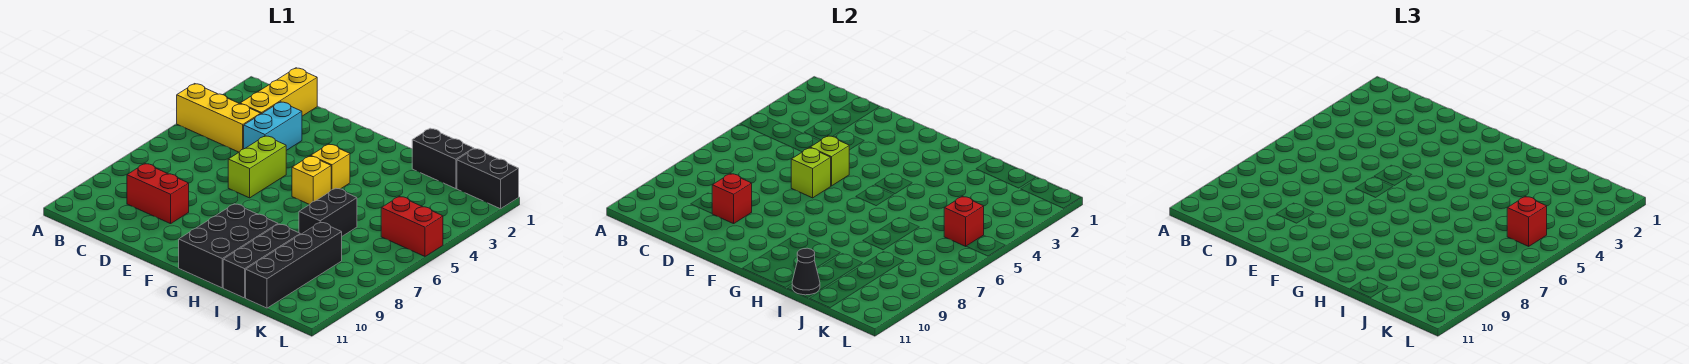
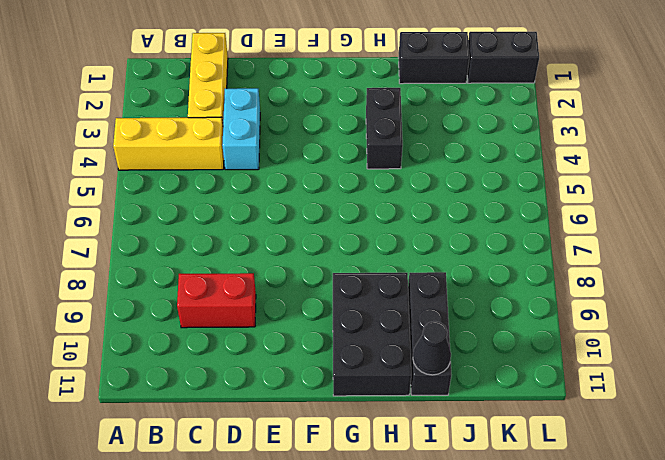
black 1x2 brick [366,88,403,169] -> black 1x2 brick moved to [299,188,357,236]
none -> lime 1x2 brick [228,136,286,198]
none -> yellow 1x1 brick [311,144,350,190]
none -> yellow 1x1 brick [292,156,331,205]

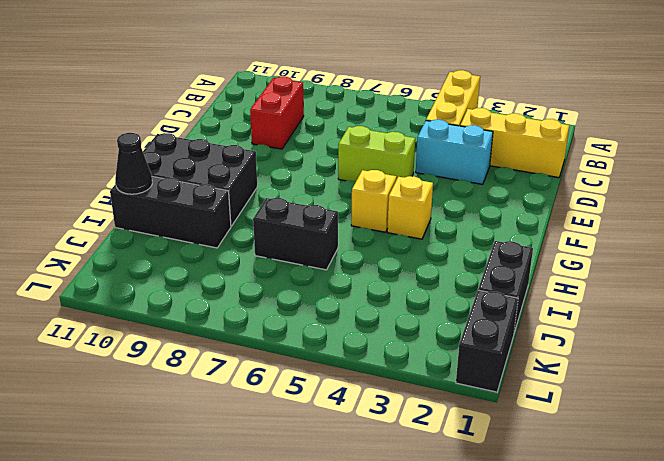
none -> black 1x4 brick [246,222,342,308]
none -> red 1x2 brick [381,196,443,256]
none -> red 1x1 brick [712,174,752,224]

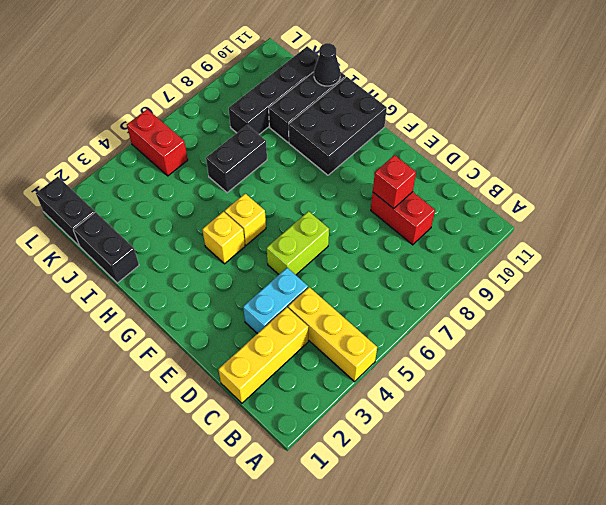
none -> lime 1x1 brick [810,136,849,186]
none -> lime 1x1 brick [791,148,831,198]
none -> red 1x1 brick [944,196,984,246]

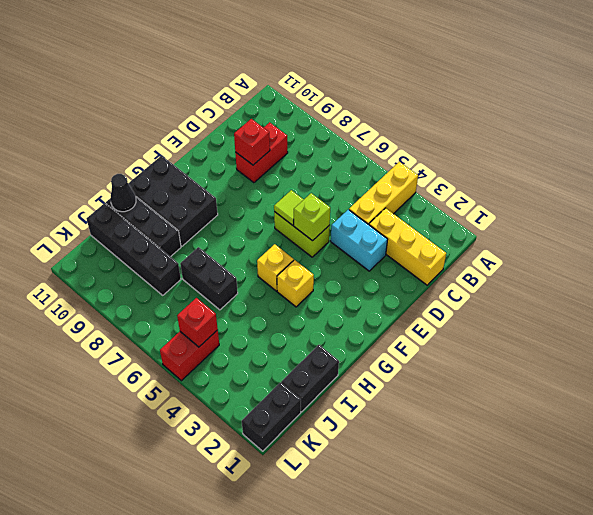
lime 1x1 tile [274,190,304,225] -> lime 1x1 brick [791,148,831,198]
none -> red 1x1 brick [1507,196,1547,246]

